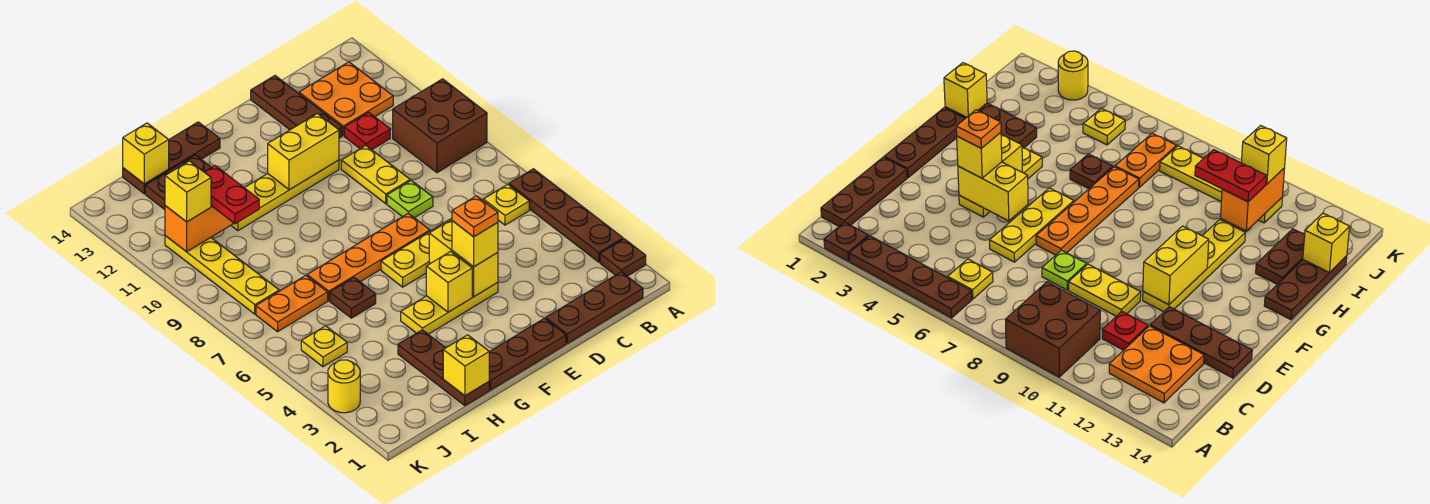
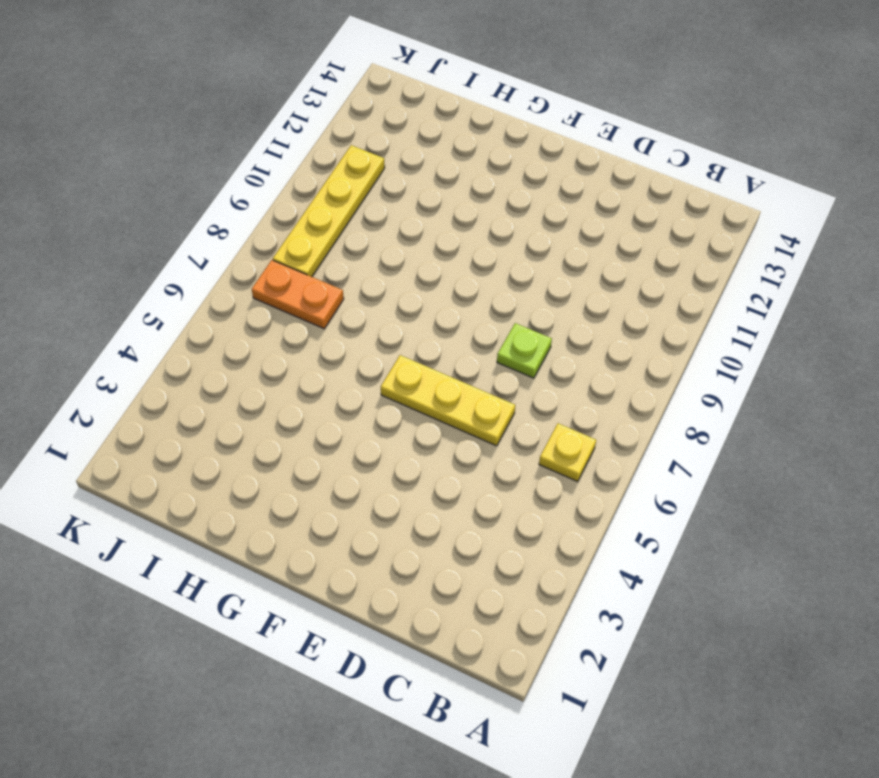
none -> brown 1x1 plate [600,239,646,276]
none -> brown 1x4 plate [509,169,623,262]
none -> brown 2x2 brick [393,79,487,173]
none -> brown 1x3 plate [546,272,643,344]

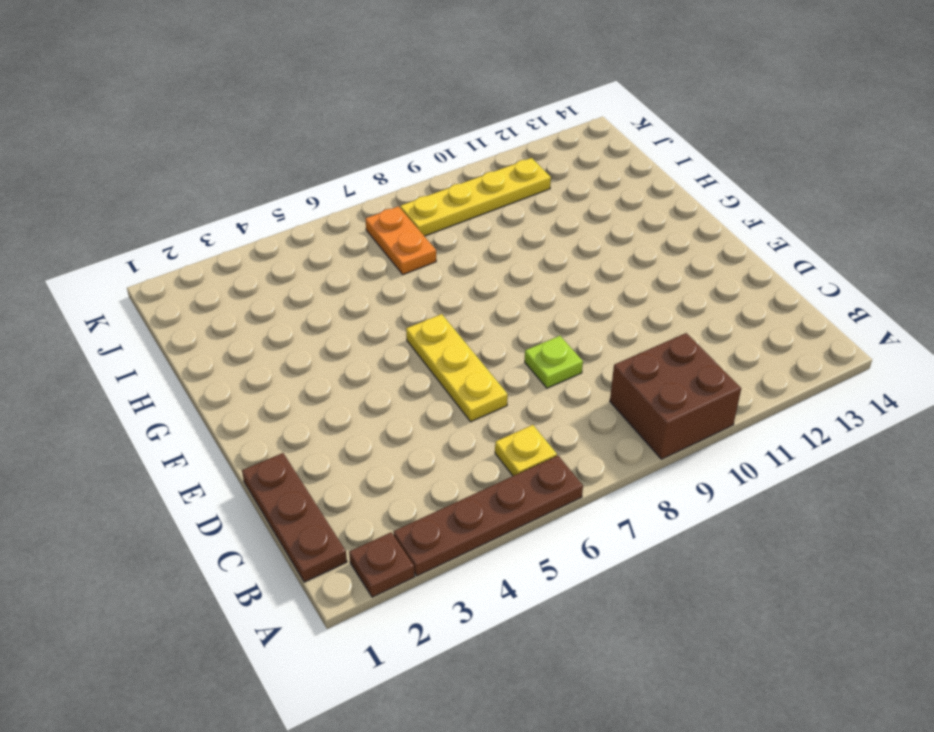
none -> orange 2x2 plate [299,62,393,136]
none -> red 1x1 plate [344,112,390,150]
none -> yellow 1x2 plate [341,145,410,204]
none -> brown 1x3 plate [251,76,342,138]

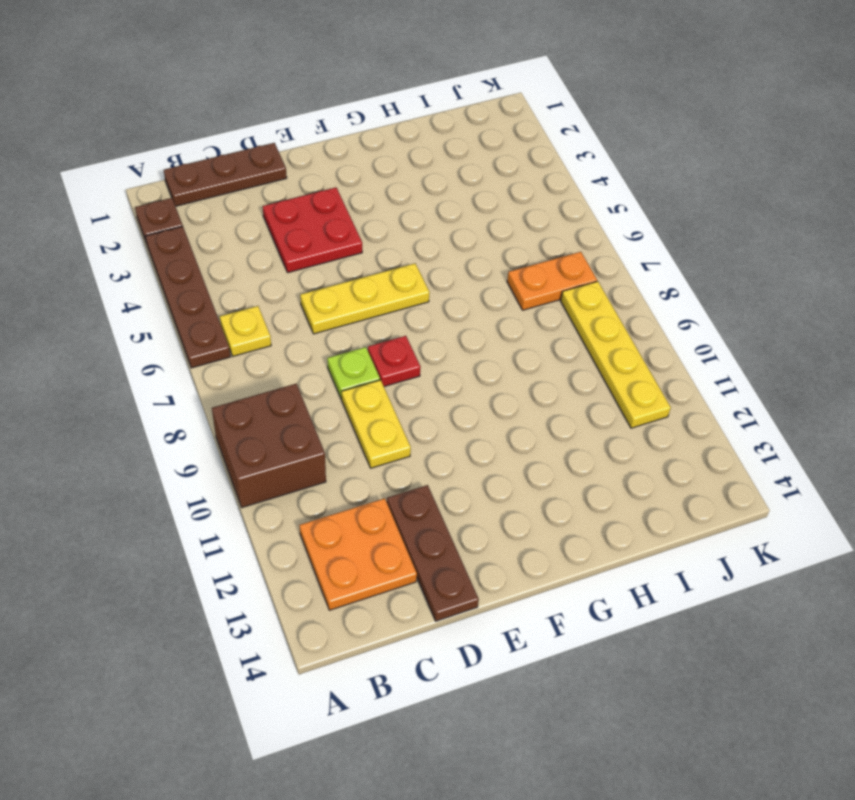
red 2x2 plate [263,188,362,273] -> yellow 1x3 plate [401,283,498,334]
red 1x1 plate [368,336,421,387] -> red 1x1 plate moved to [344,112,390,150]
none -> brown 1x3 plate [489,318,566,390]
none -> orange 1x4 plate [307,213,430,301]
none -> yellow 1x4 plate [231,160,339,231]
none -> brown 1x3 plate [123,122,220,194]

